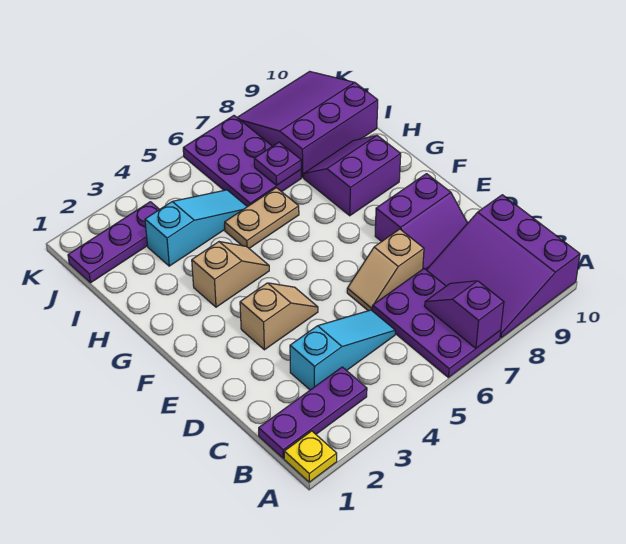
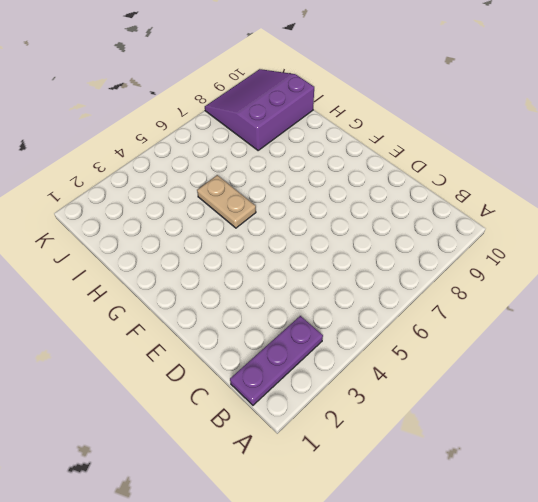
tan 1x2 plate [197,175,256,228] -> tan 1x2 plate turned to [225,188,299,248]
none -> yellow 1x1 plate [284,431,337,482]
none -> purple 2x3 plate [372,269,501,377]
none -> purple 3x3 slope [427,195,580,338]

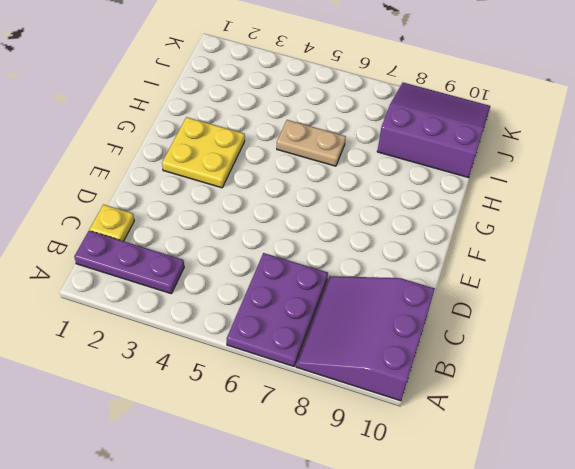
yellow 1x1 plate [90,205,134,241] -> yellow 1x1 plate moved to [284,431,337,482]
yellow 2x2 plate [162,117,245,188] -> tan 1x2 slope [192,242,269,307]
none -> cyan 1x3 slope [290,310,395,390]
none -> tan 1x2 slope [347,229,424,311]
none -> purple 2x2 slope [375,174,468,270]

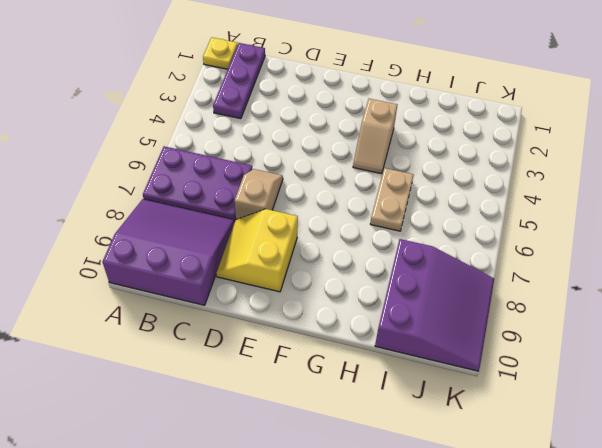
yellow 2x2 slope [216,209,298,292] -> purple 2x2 slope [375,174,468,270]
none -> cyan 1x3 slope [290,310,395,390]
none -> tan 1x2 slope [240,283,318,350]
none -> purple 2x2 slope [304,135,401,216]

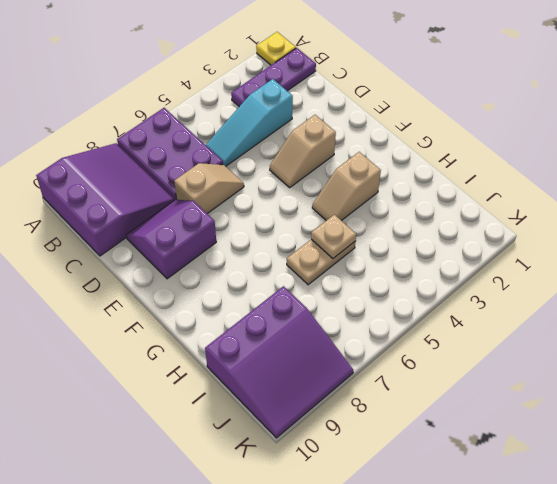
tan 1x1 plate [311,215,356,258] -> none
none -> purple 2x2 slope [304,135,401,216]
none -> cyan 1x3 slope [145,190,247,266]
none -> purple 2x3 plate [183,116,301,207]

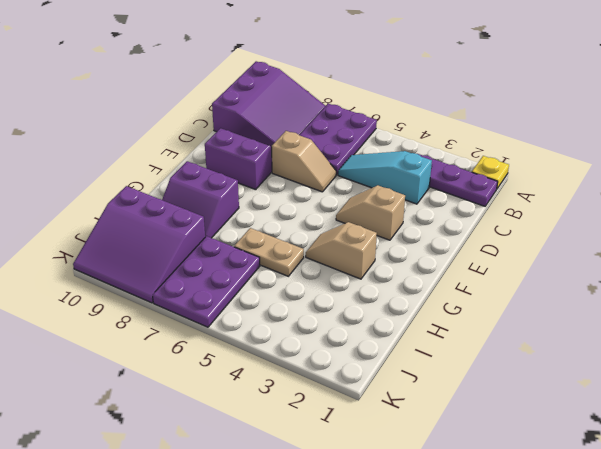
none -> cyan 1x3 slope [145,190,247,266]
none -> purple 1x3 plate [68,202,160,283]
none -> purple 1x2 slope [425,281,504,348]

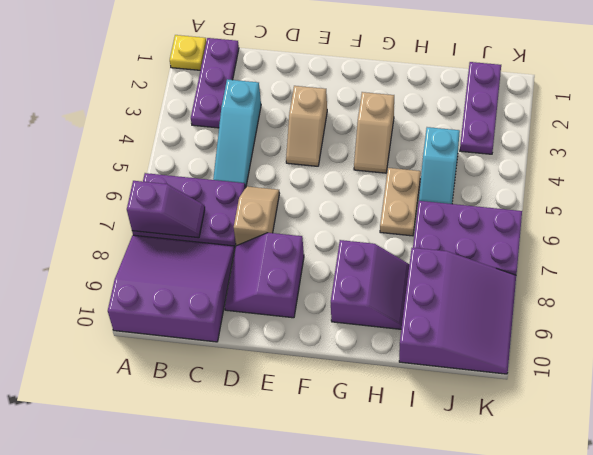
cyan 1x2 slope [419,127,460,204] -> cyan 1x3 slope [145,190,247,266]
none -> purple 1x1 plate [254,142,301,185]

